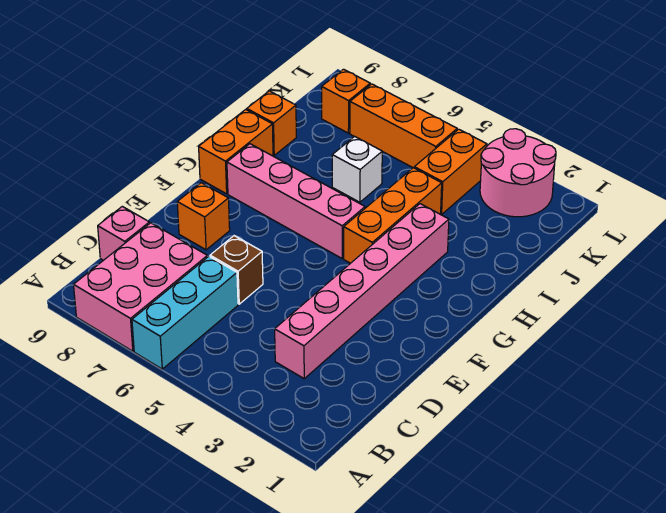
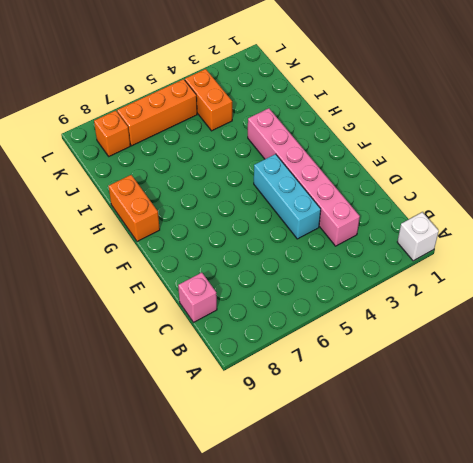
white 1x1 brick [397,212,439,261] -> white 1x1 brick moved to [332,136,382,202]
cyan 1x3 brick [254,154,321,239] -> cyan 1x3 brick moved to [132,256,238,369]
none -> pink 2x3 brick [74,223,207,351]
none -> brown 1x1 brick [210,236,263,304]
none -> orange 1x1 brick [177,183,230,250]

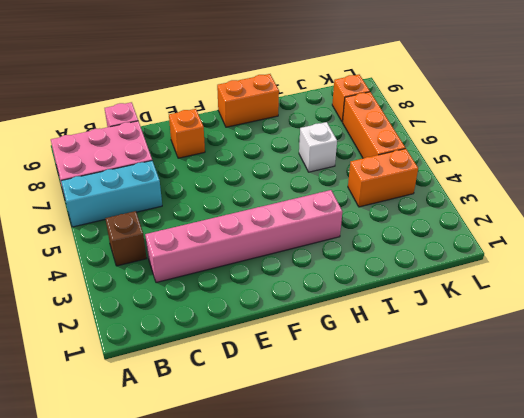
brown 1x1 brick [105,211,147,266] -> brown 1x1 brick moved to [210,236,263,304]
none -> orange 1x3 brick [344,168,442,263]
none -> pink 1x4 brick [227,144,365,258]
none -> orange 1x1 brick [247,91,296,155]

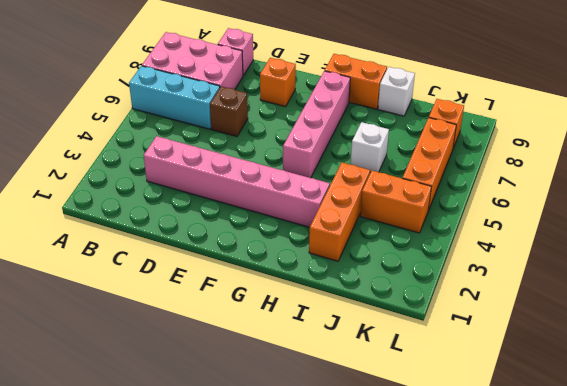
orange 1x3 brick [309,163,370,261] -> orange 1x3 brick turned to [344,168,442,263]
white 1x1 brick [378,67,415,116] -> orange 1x1 brick [247,91,296,155]
none -> pink 2x2 round brick [480,129,556,217]

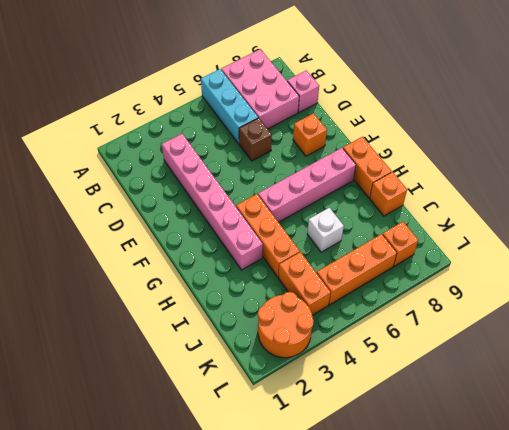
orange 2x2 round brick [258,292,314,358] -> pink 2x2 round brick [480,129,556,217]

